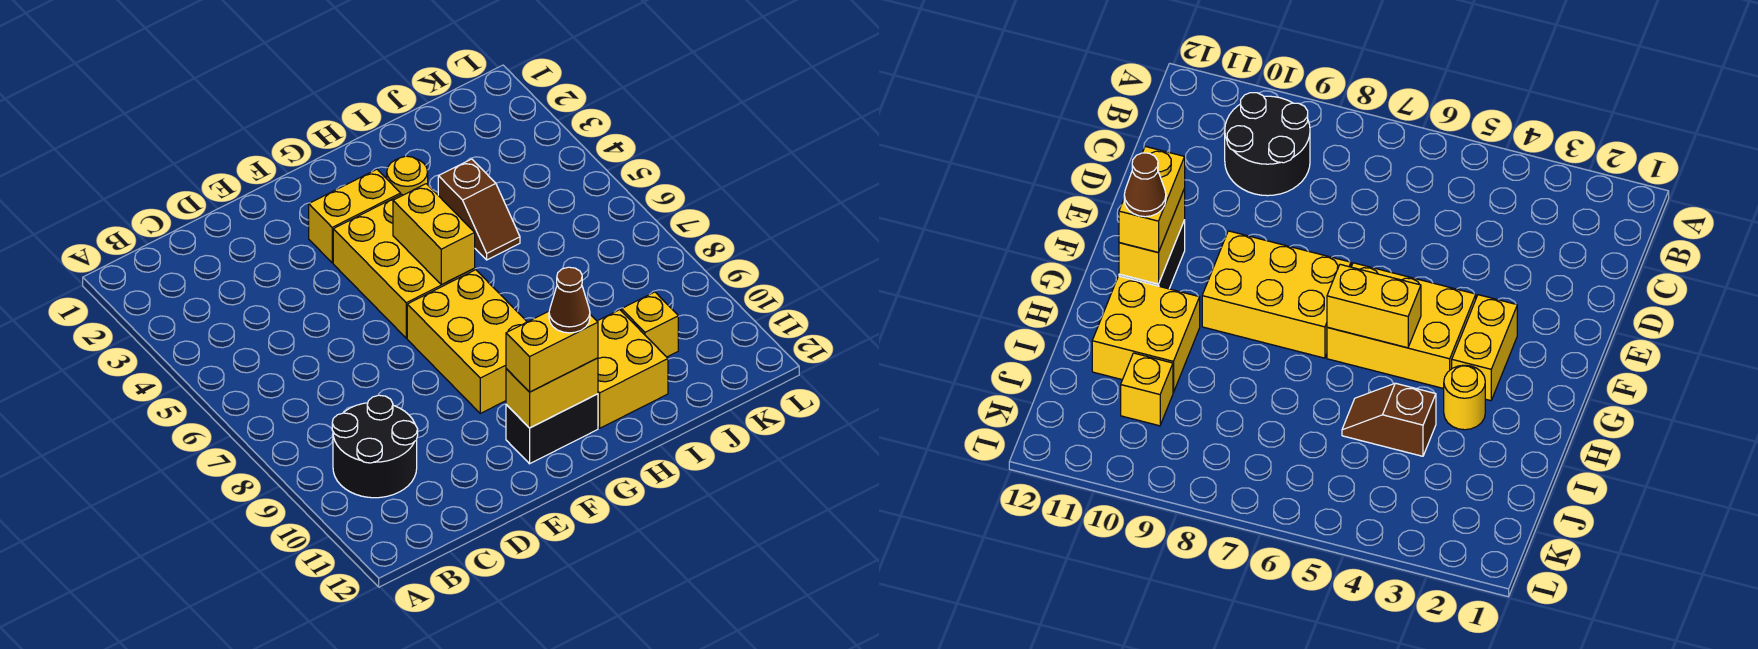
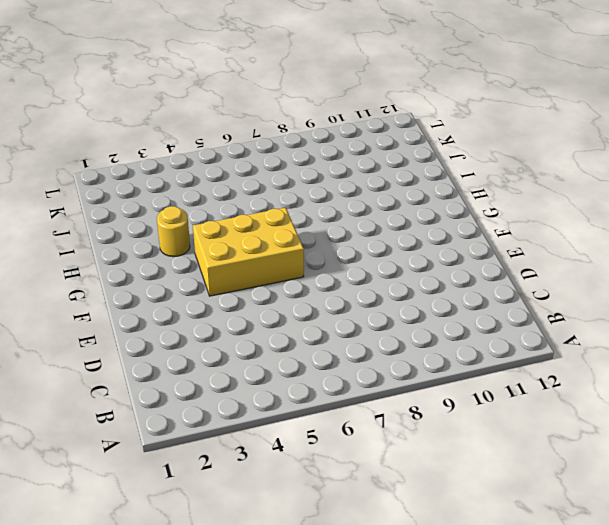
none -> black 2x2 round brick [332,395,418,498]
none -> yellow 1x2 brick [309,169,401,263]
none -> yellow 2x3 brick [407,270,527,413]

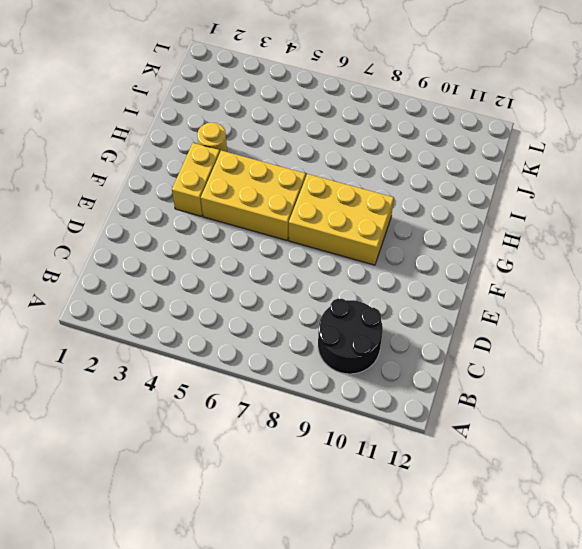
none -> black 1x2 brick [506,394,598,464]
none -> yellow 2x2 brick [597,310,668,428]
none -> brown 1x2 slope [438,159,520,260]

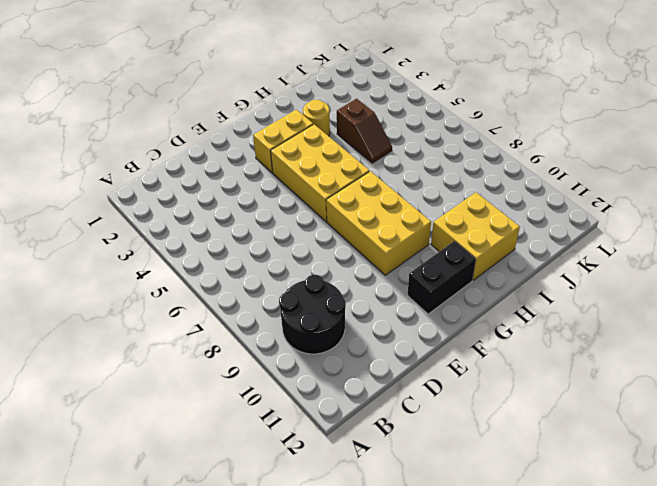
none -> yellow 1x1 brick [622,292,678,357]
none -> yellow 1x2 brick [506,358,598,428]
none -> yellow 1x2 brick [393,184,475,285]

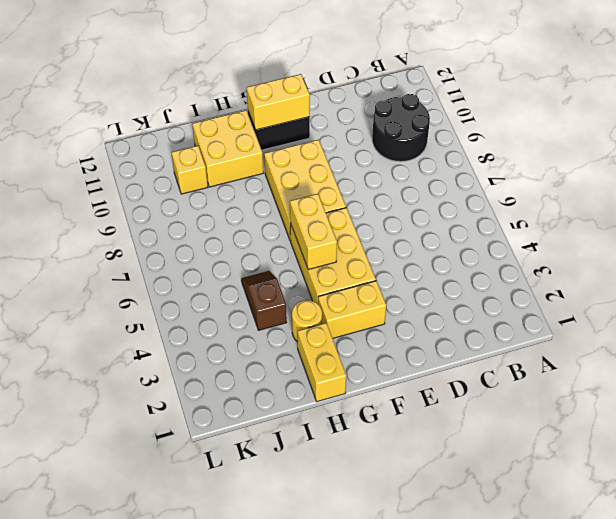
yellow 1x2 brick [298,323,346,402] -> yellow 1x2 brick turned to [506,311,598,392]
none -> brown 1x1 cone [549,267,590,333]

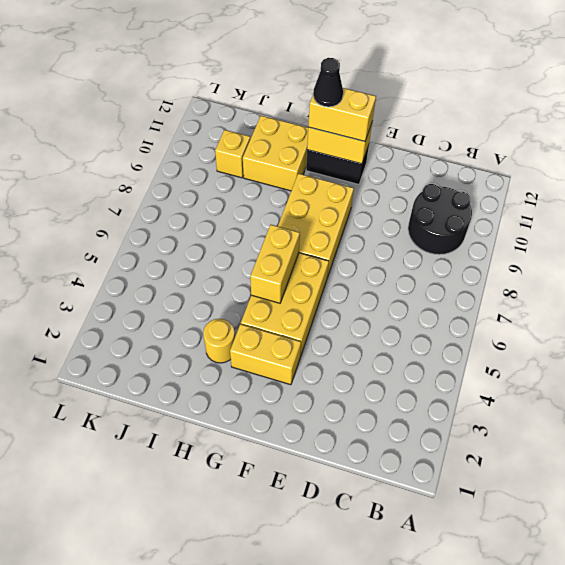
black 1x1 cone [313,58,343,107] -> brown 1x1 cone [549,267,590,333]
none -> brown 1x2 slope [438,159,520,260]

